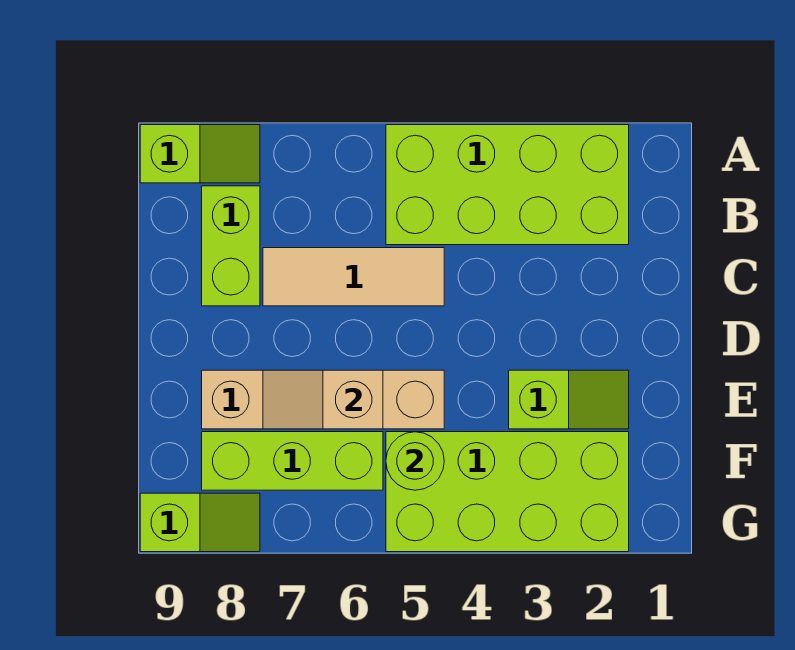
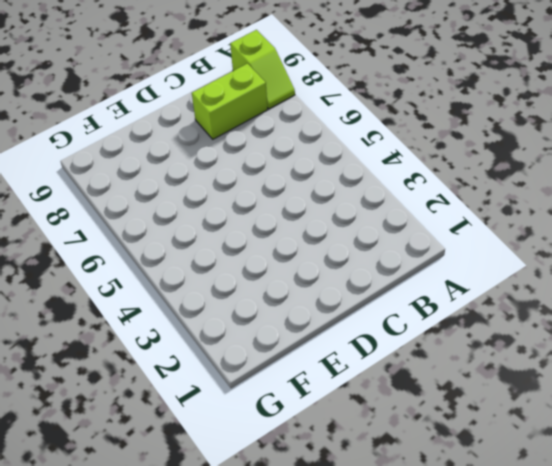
none -> lime 2x4 brick [386,125,629,245]
none -> tan 1x3 tile [263,248,444,306]

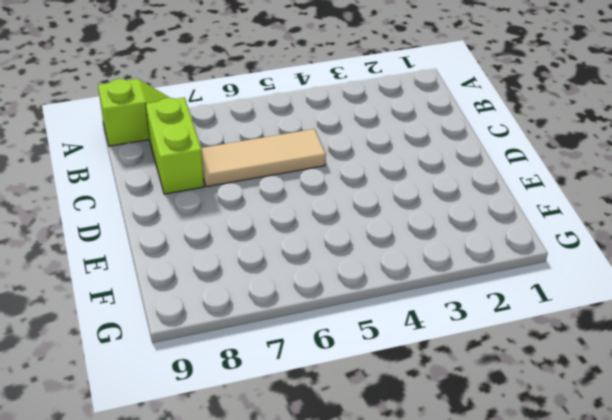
none -> lime 2x4 brick [386,125,629,245]
none -> lime 1x2 slope [509,370,629,429]

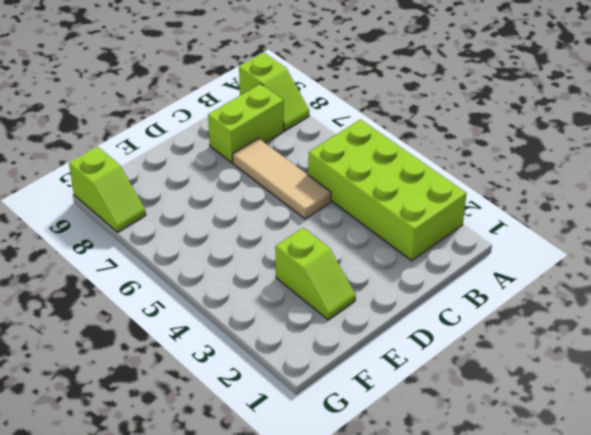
none -> tan 1x4 brick [202,370,444,429]
none -> lime 2x4 brick [386,432,629,552]

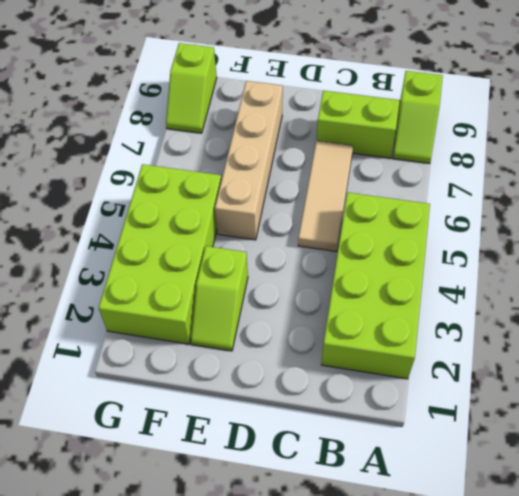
none -> lime 1x3 brick [202,432,383,490]
none -> tan 1x2 slope [263,370,383,429]

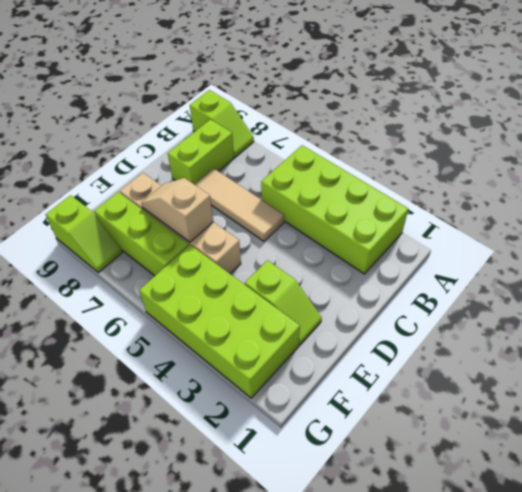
none -> lime 1x1 round brick [386,432,444,490]

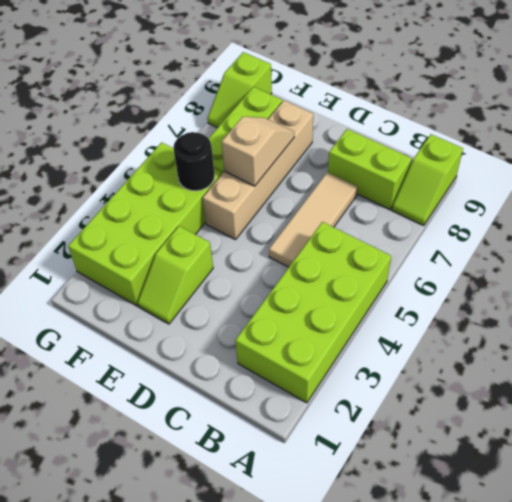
black 1x1 round brick [173,132,215,191] -> lime 1x1 round brick [386,432,444,490]

